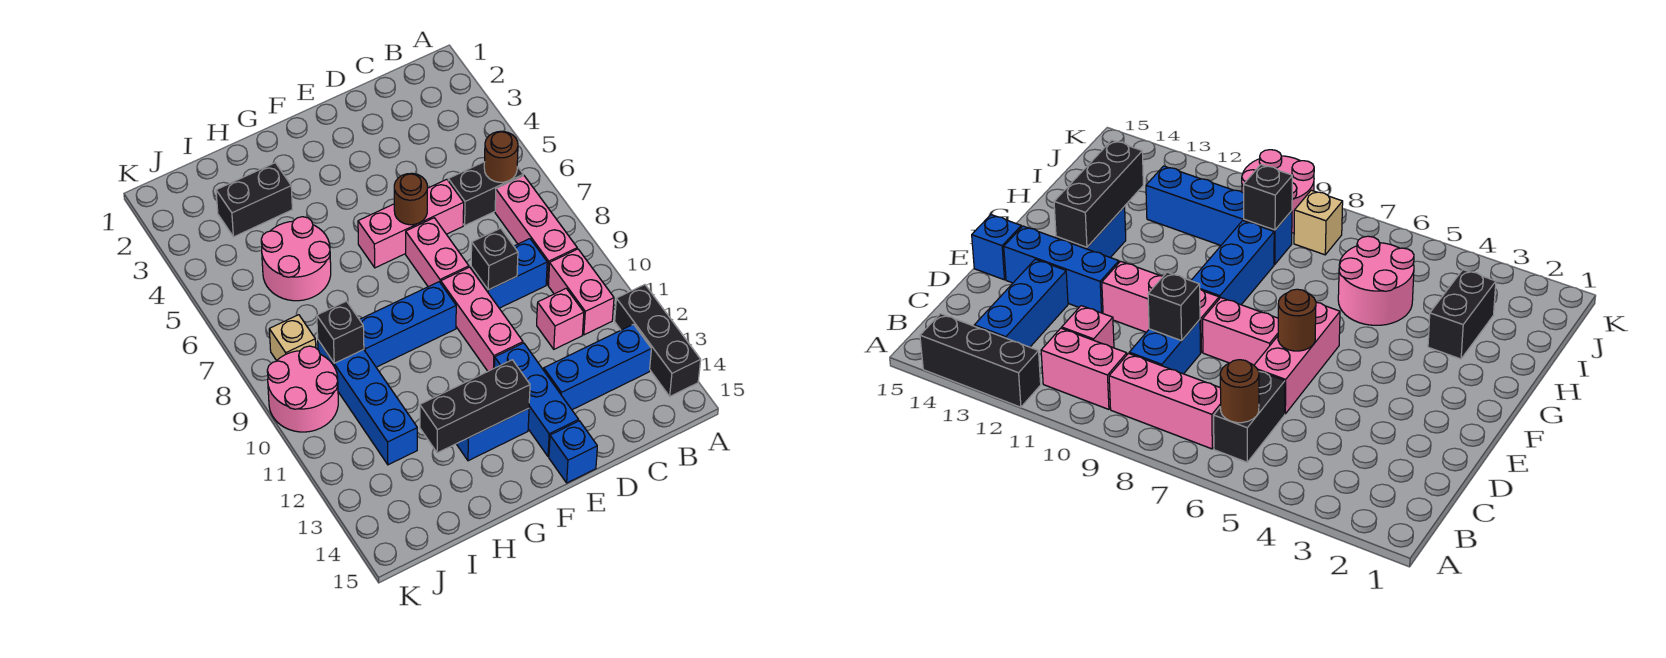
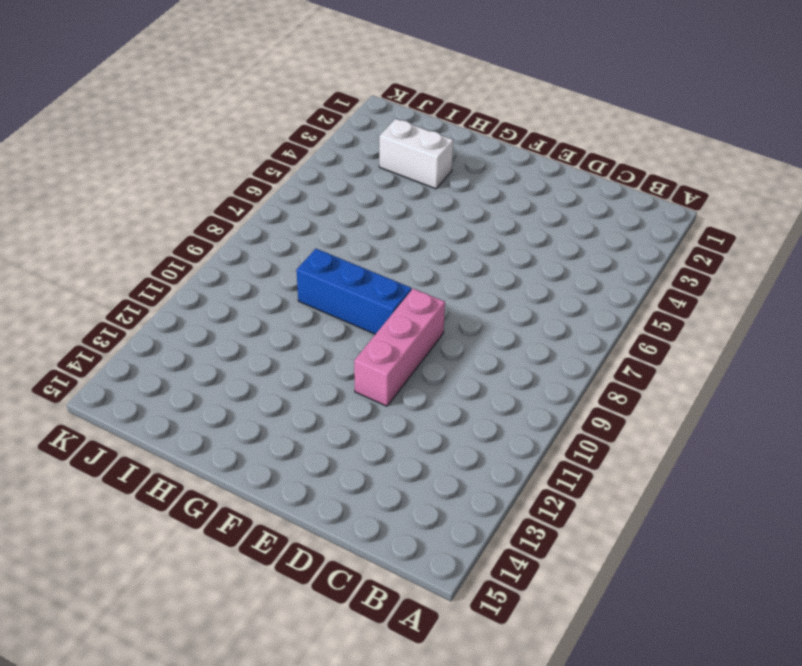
white 1x2 brick [379,119,453,189] -> black 1x2 brick [216,163,292,237]
none -> black 1x3 brick [615,285,701,396]
none -> black 1x2 brick [448,162,523,225]
none -> pink 1x3 brick [495,176,577,285]

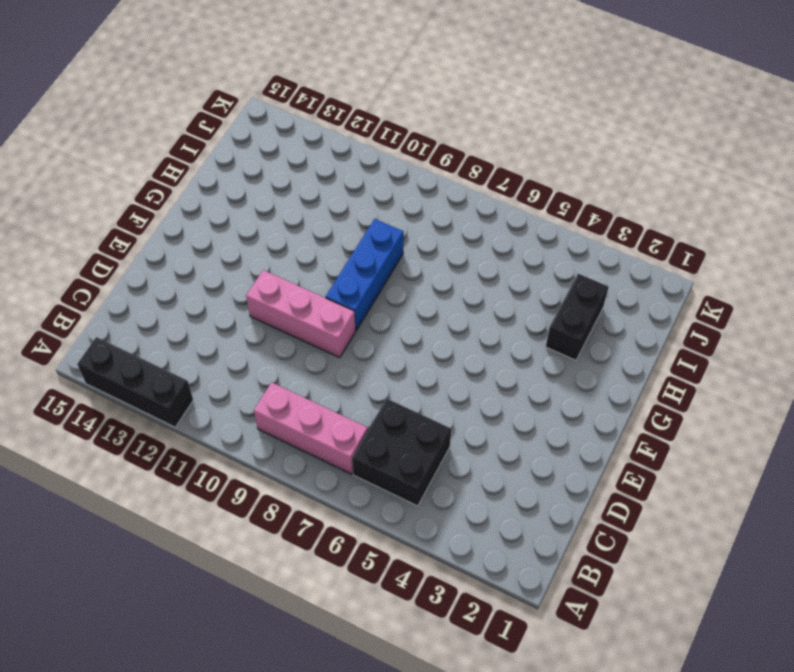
black 2x2 brick [352,399,451,506] -> black 1x2 brick [448,162,523,225]
none -> pink 1x2 brick [548,249,614,335]
none -> blue 1x3 brick [544,324,651,410]
none -> blue 1x2 brick [471,239,547,308]

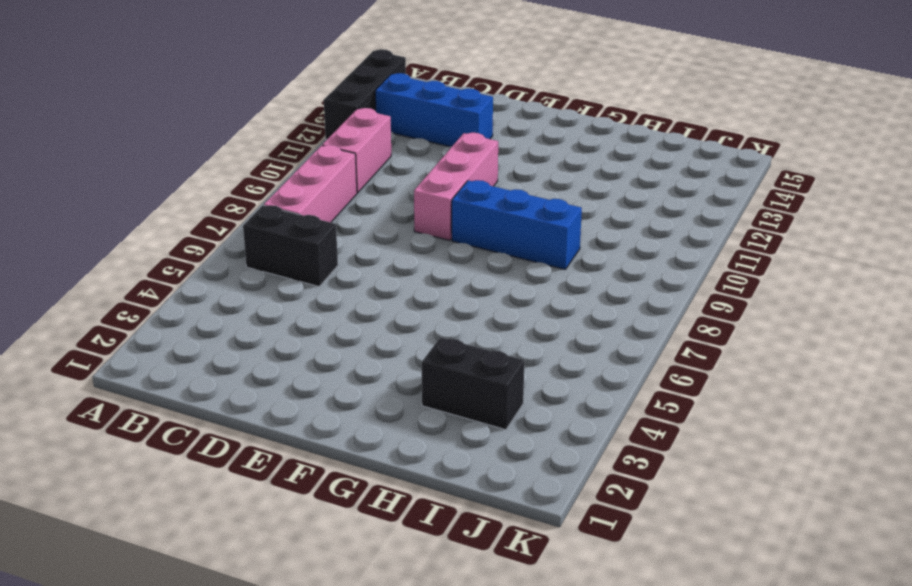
none -> blue 1x2 brick [471,239,547,308]
none -> pink 1x1 brick [537,288,584,349]
none -> pink 1x3 brick [358,179,464,268]

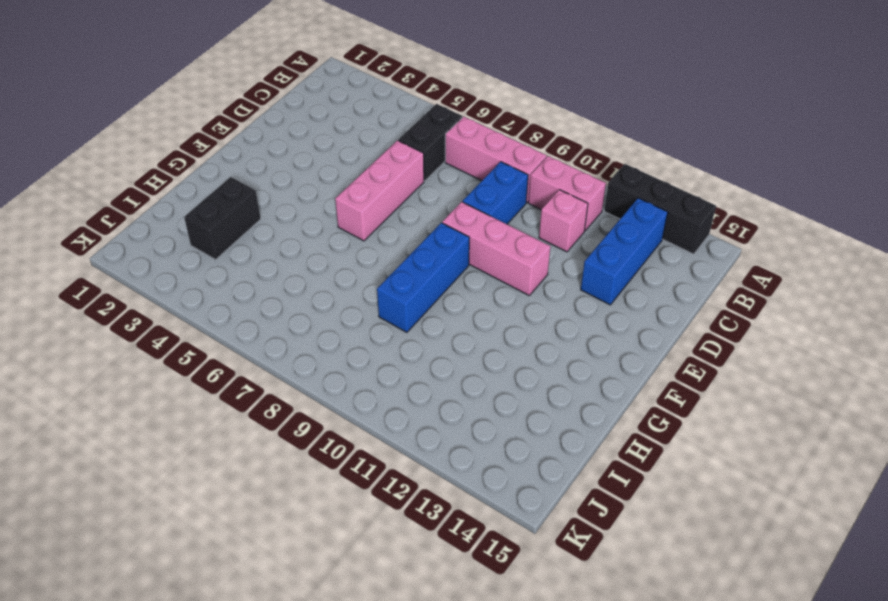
none -> pink 1x2 brick [406,218,469,287]
none -> blue 1x3 brick [494,343,579,457]
none -> blue 1x1 brick [549,421,597,483]

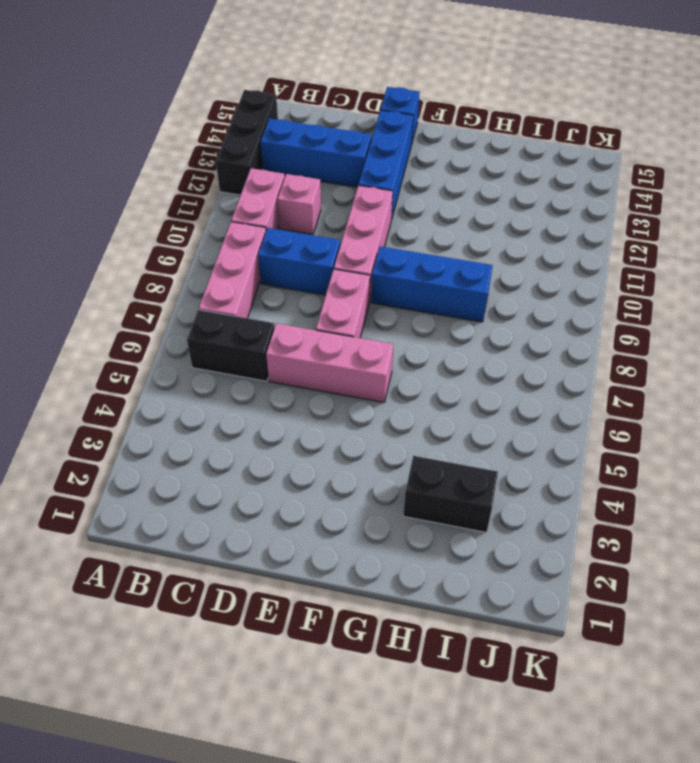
none -> blue 1x2 brick [457,408,529,461]
none -> pink 2x2 round brick [261,217,331,301]
none -> blue 1x4 brick [318,340,417,465]

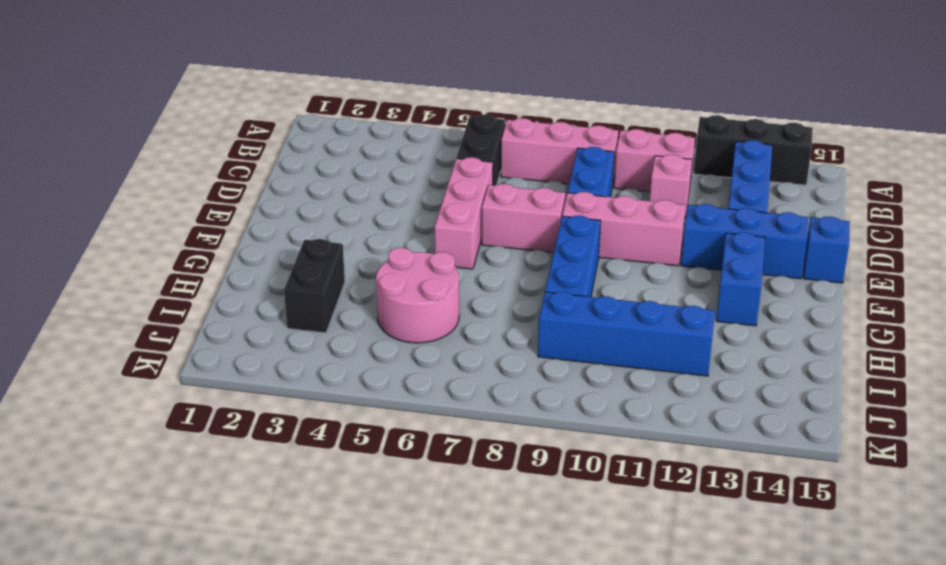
none -> tan 1x1 brick [269,315,316,361]
none -> pink 2x2 round brick [267,346,338,432]
none -> brown 1x1 round brick [484,131,518,182]

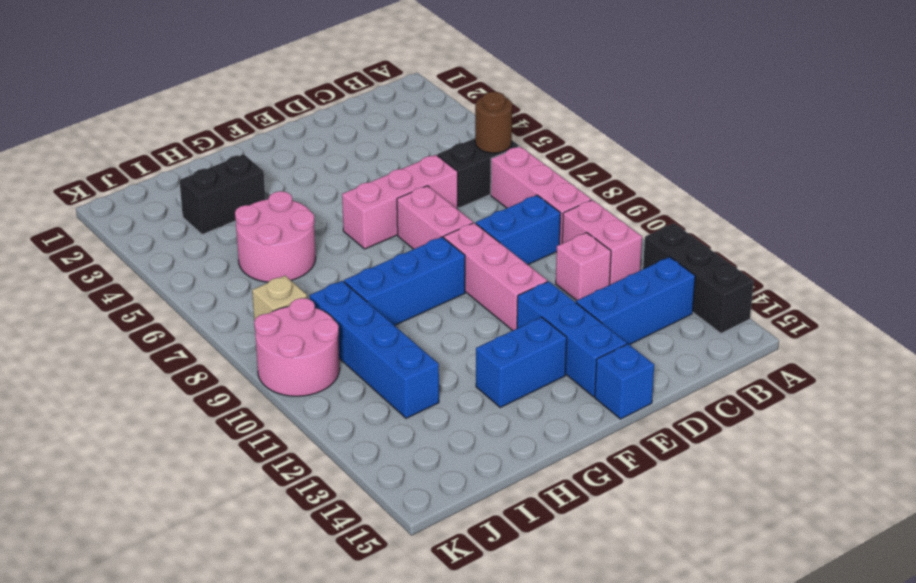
none -> black 1x1 brick [471,228,518,290]
none -> brown 1x1 round brick [394,173,427,225]
none -> black 1x3 brick [420,360,530,453]

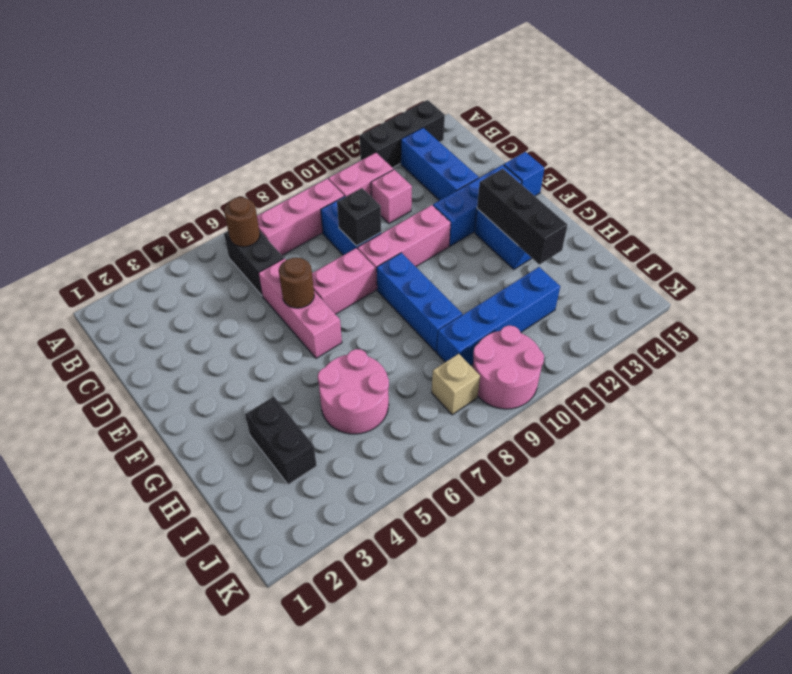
none -> black 1x1 brick [317,301,364,363]

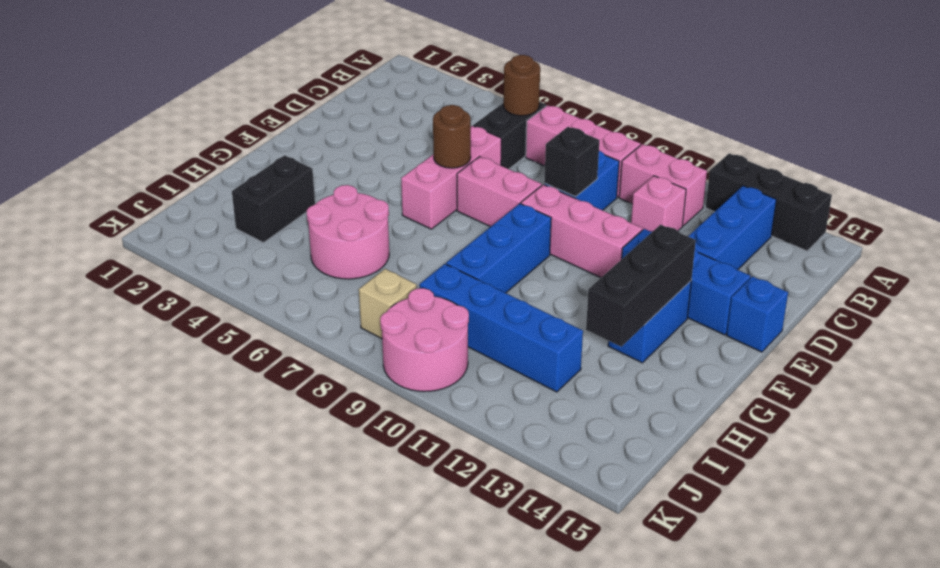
none -> black 1x1 brick [317,301,364,363]

